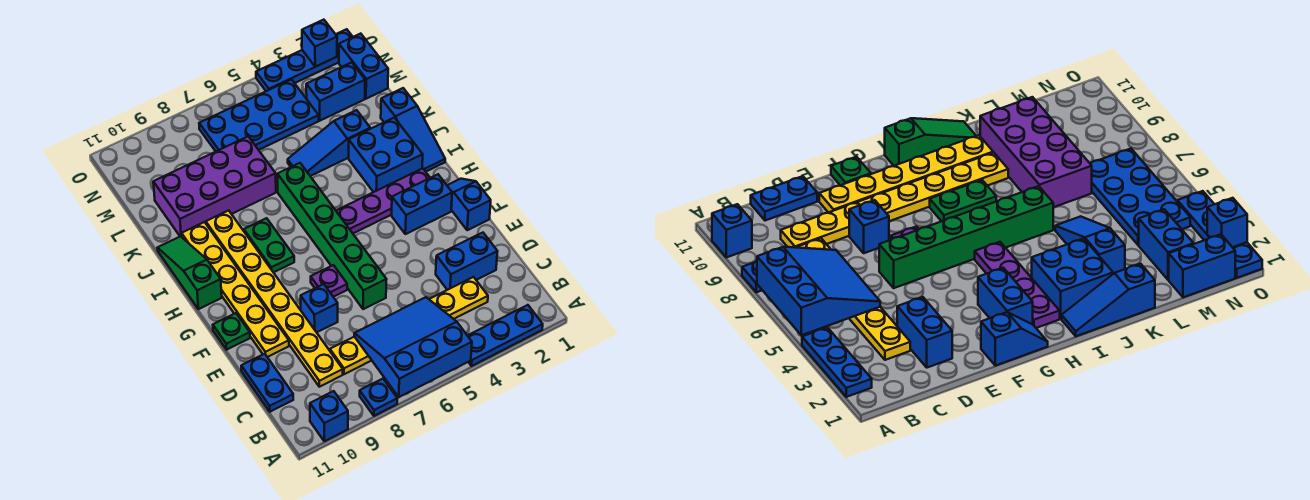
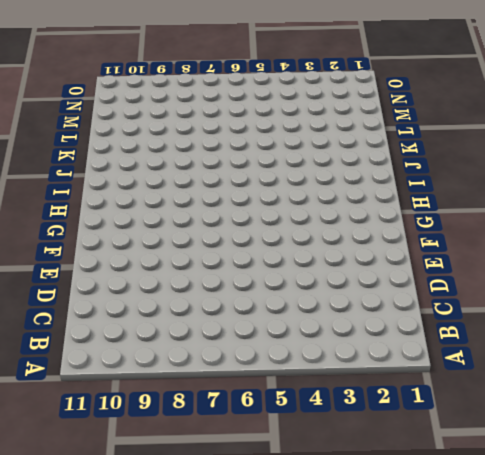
none -> blue 1x3 plate [467,305,543,366]
none -> blue 1x1 plate [360,379,397,416]
none -> blue 1x1 brick [310,391,348,441]

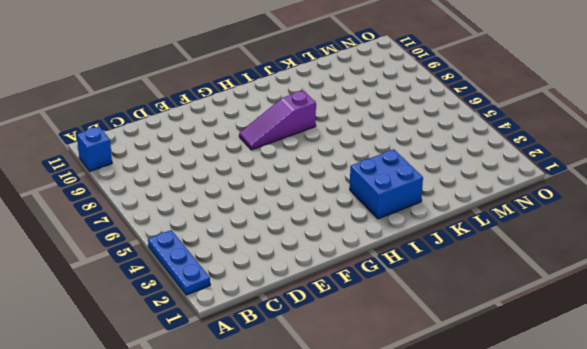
purple 1x3 slope [239,91,316,150] -> green 1x2 plate [244,218,294,272]
none -> blue 1x1 plate [360,379,397,416]
none -> yellow 1x6 plate [330,277,488,374]
none -> yellow 1x8 plate [206,210,343,387]

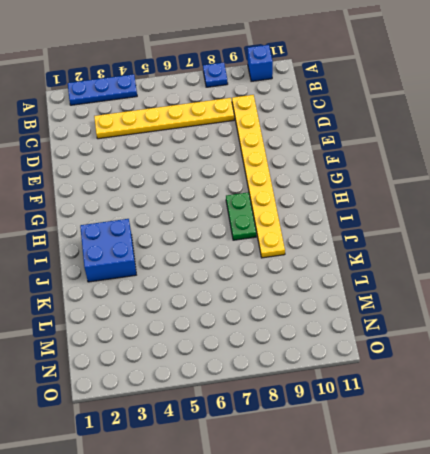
none -> blue 1x2 plate [241,354,293,412]
none -> blue 1x2 brick [436,233,498,290]
none -> green 1x6 brick [277,163,387,309]

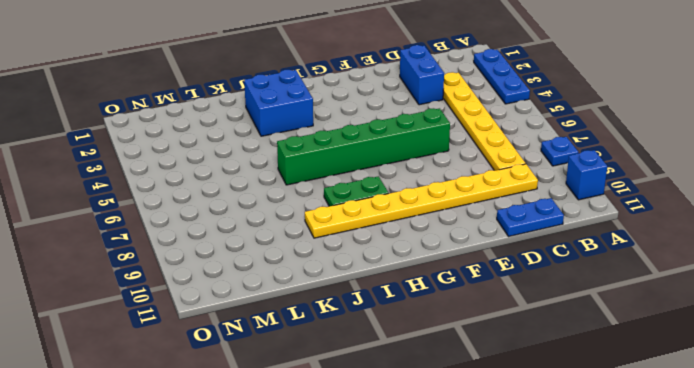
none -> blue 1x1 brick [301,284,338,332]
none -> yellow 1x6 plate [182,222,289,357]
none -> blue 1x2 slope [447,179,491,230]

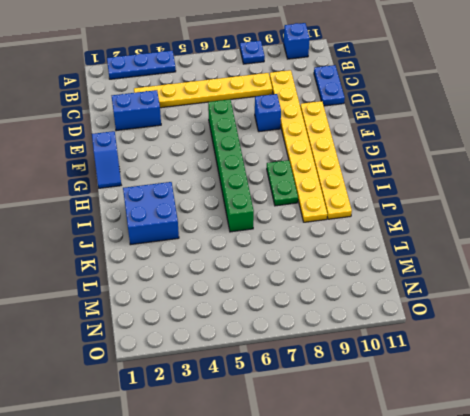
none -> purple 1x1 plate [311,265,347,297]
none -> green 1x1 plate [213,313,250,350]
none -> blue 1x2 brick [391,174,452,234]

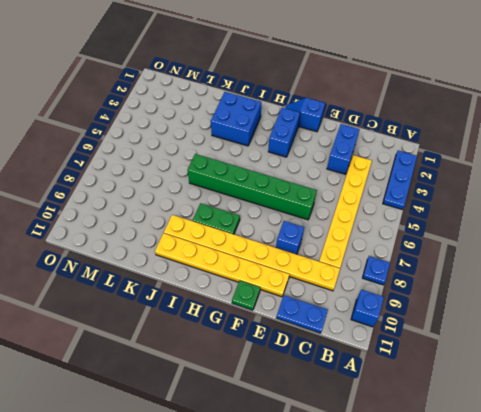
none -> purple 1x1 plate [311,265,347,297]
none -> purple 1x4 plate [336,168,430,233]
none -> green 1x3 slope [157,236,222,309]

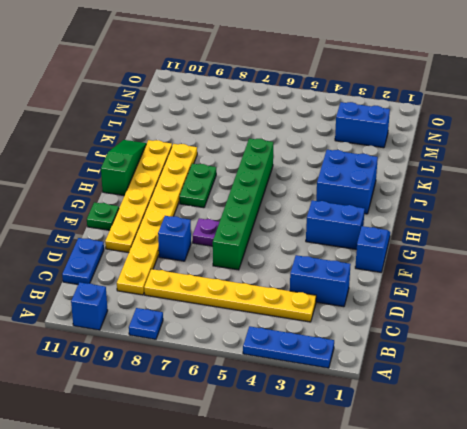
none -> purple 1x4 plate [336,168,430,233]
none -> blue 1x3 slope [381,88,445,172]
none -> blue 1x3 slope [288,110,370,176]

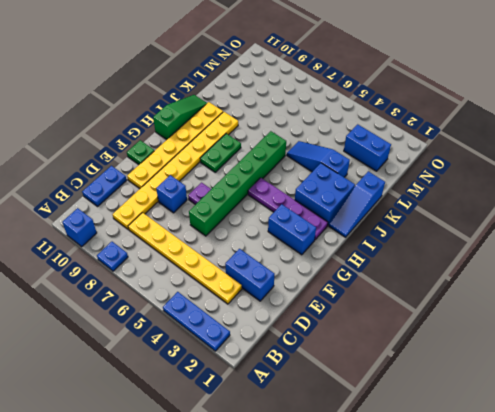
none -> blue 1x2 slope [447,179,491,230]
none -> purple 2x4 brick [153,136,276,237]
none -> blue 1x2 brick [339,34,388,99]

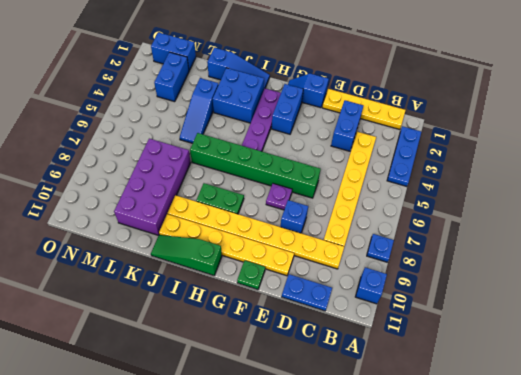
yellow 1x4 plate [322,89,406,130] -> none
none -> blue 2x4 plate [199,80,319,151]
none -> blue 1x4 plate [256,29,353,91]
none -> blue 3x3 slope [354,297,472,397]

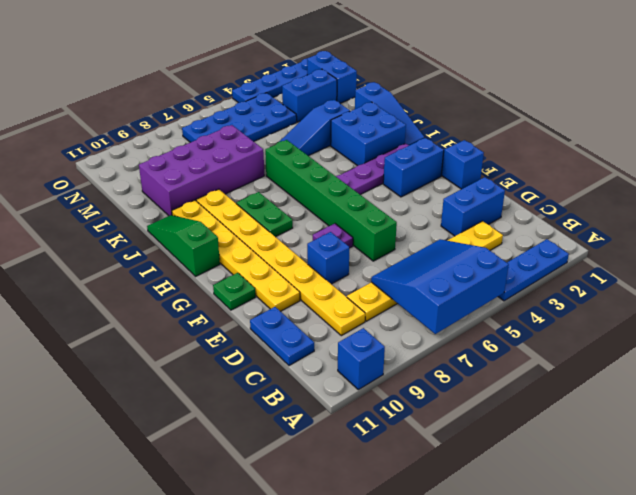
none -> blue 1x1 plate [360,379,397,416]
none -> blue 1x1 brick [302,20,337,67]

